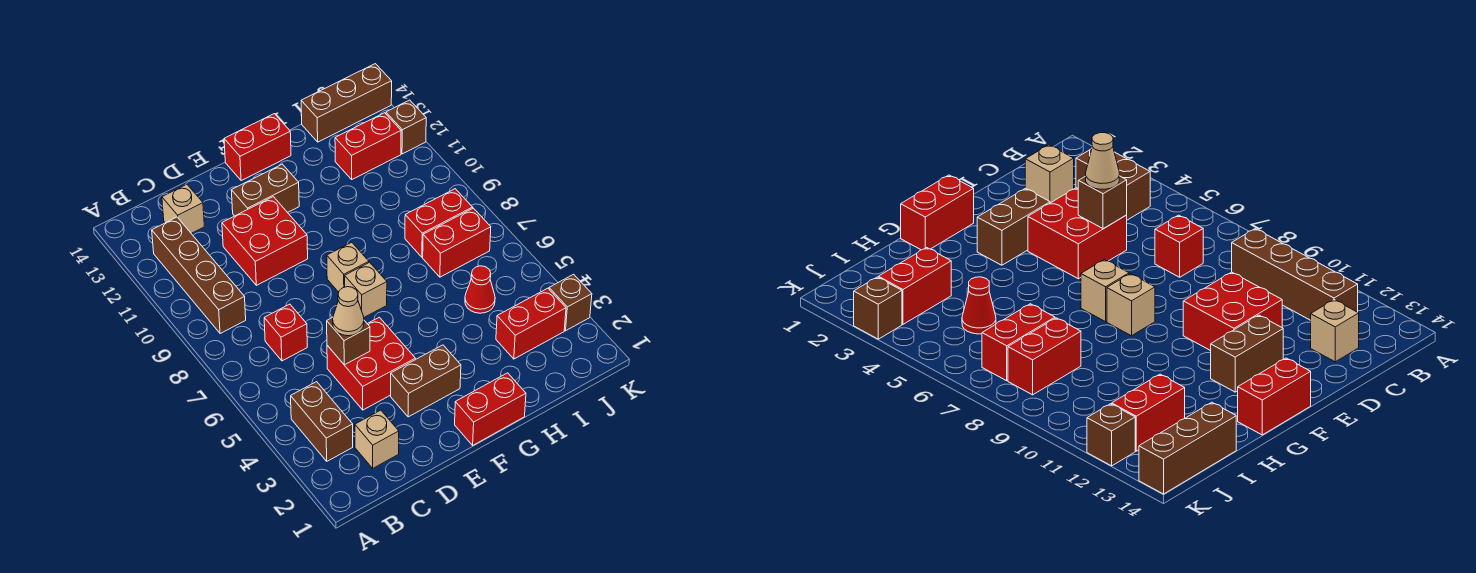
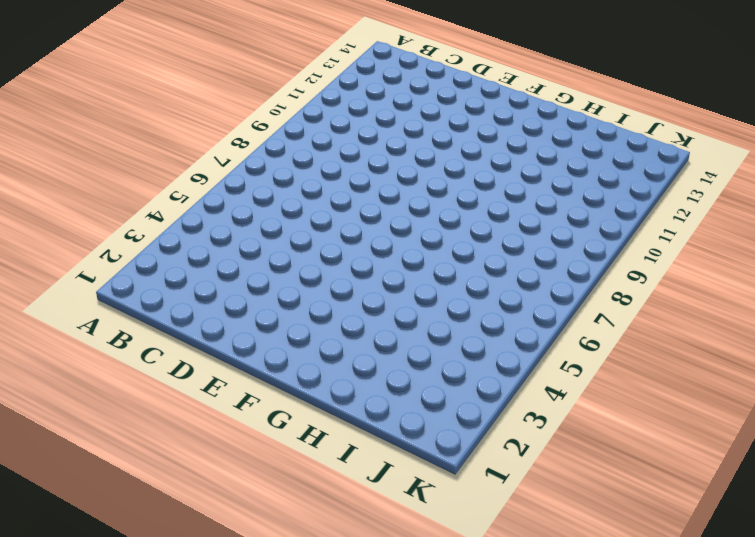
none -> brown 1x2 brick [291,382,353,461]
none -> brown 1x4 brick [152,217,246,334]
none -> tan 1x1 brick [355,410,399,468]

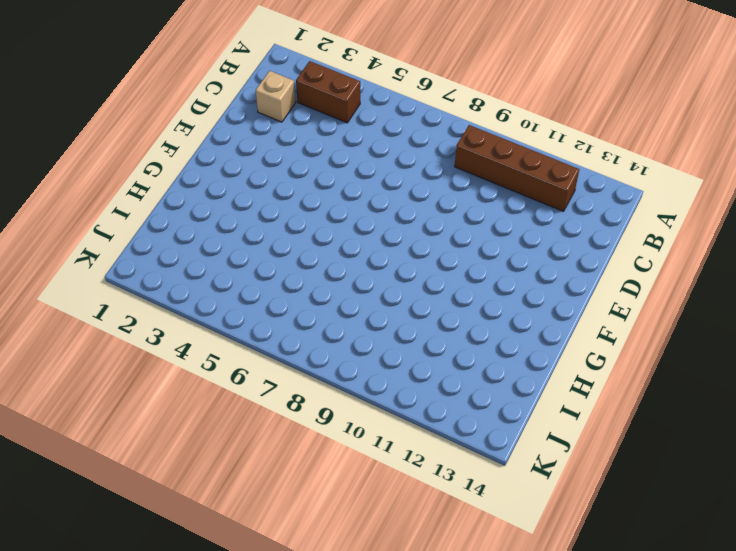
none -> red 1x1 brick [264,304,307,361]
none -> tan 1x1 brick [162,184,204,233]
none -> red 2x2 brick [327,317,415,410]

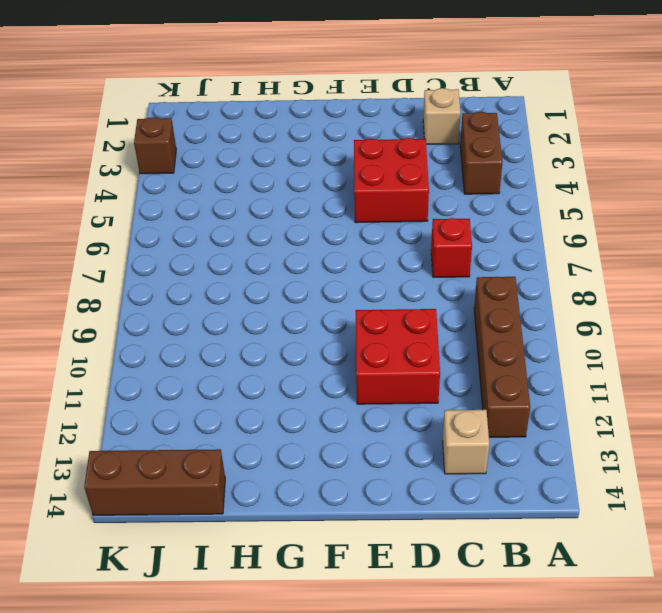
none -> brown 1x2 brick [391,345,461,417]
none -> brown 1x2 brick [231,164,299,216]
none -> red 1x2 brick [455,373,526,445]

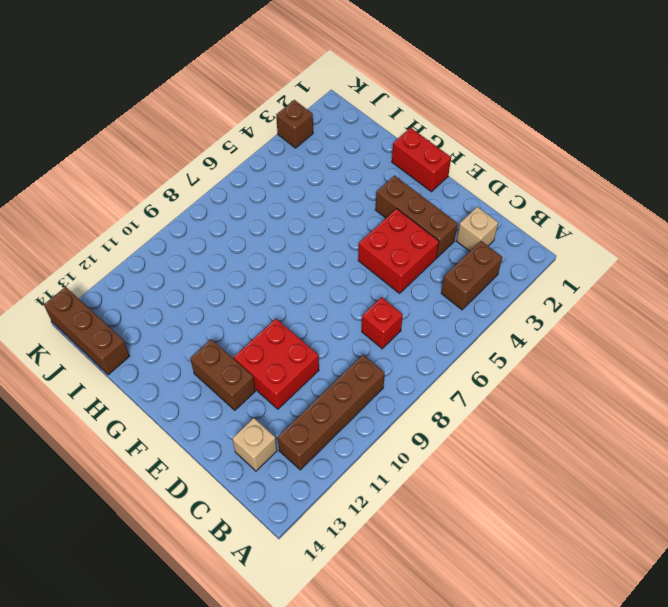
brown 1x3 brick [375,176,458,258] -> brown 1x2 brick [391,345,461,417]
none -> tan 1x1 brick [345,262,387,317]
none -> tan 1x1 brick [327,242,369,292]
none -> red 1x2 brick [224,114,291,181]

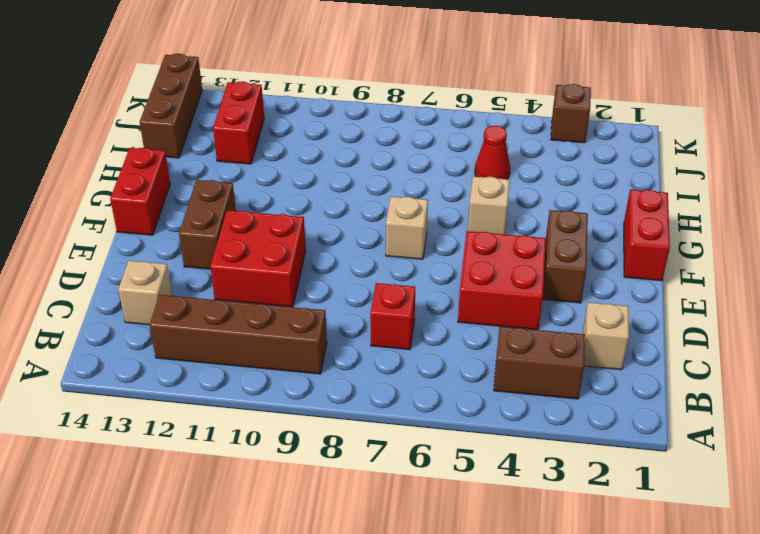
tan 1x1 brick [468,176,510,234] -> tan 1x1 brick moved to [327,242,369,292]
none -> red 1x2 brick [496,288,566,359]
none -> red 1x2 brick [423,208,491,277]
none -> red 1x2 brick [405,189,473,257]

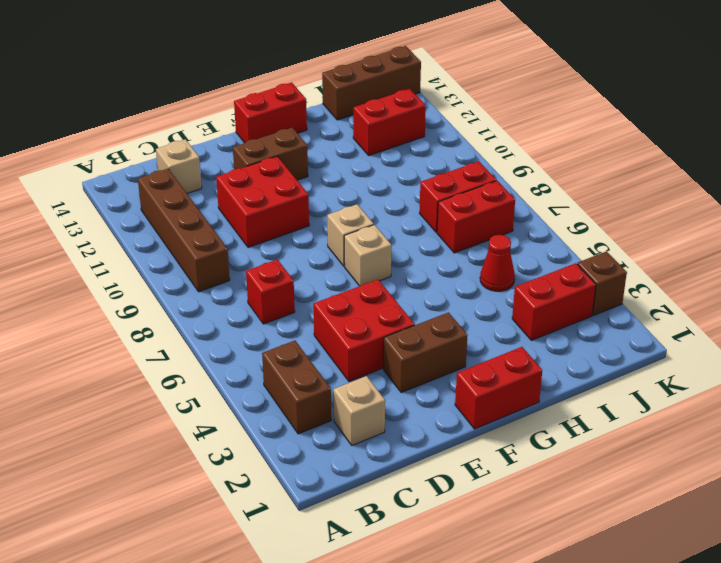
none -> brown 1x1 brick [386,100,426,154]
none -> brown 1x1 brick [327,317,370,365]
none -> tan 1x1 cone [333,287,364,336]

